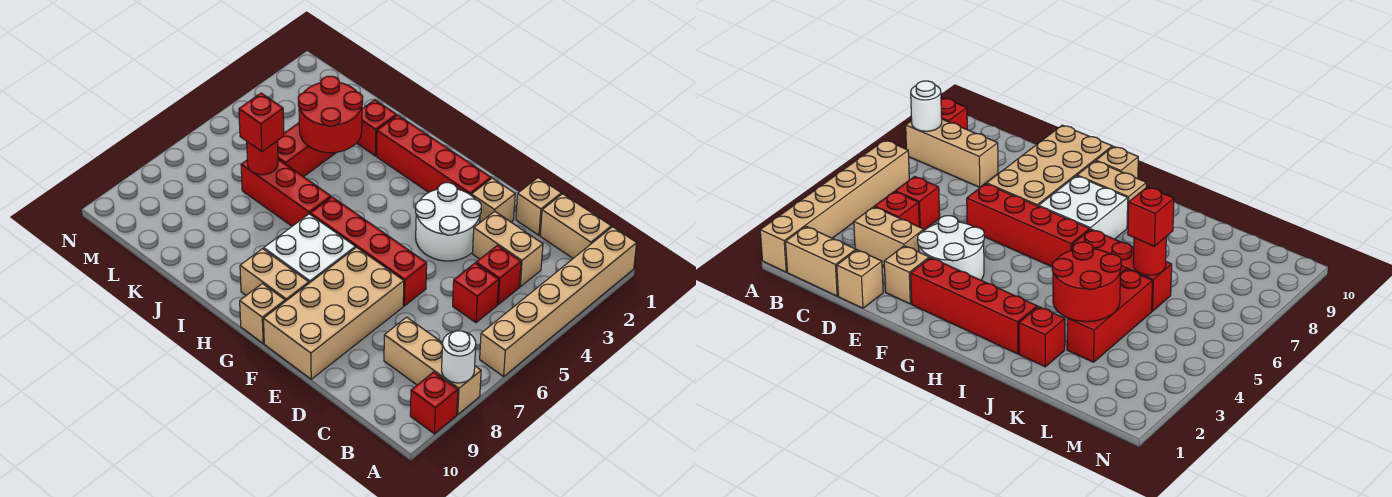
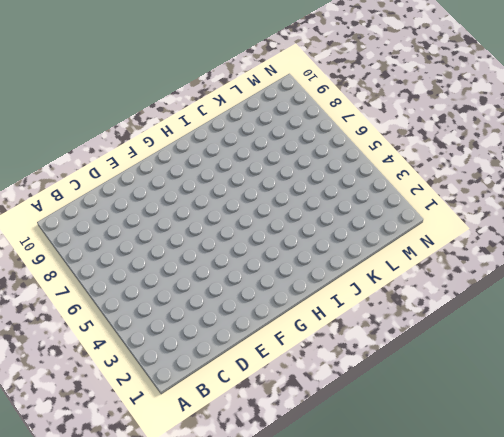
none -> tan 1x6 brick [480,227,637,376]
none -> tan 1x3 brick [384,317,481,414]
none -> red 1x1 brick [410,372,458,434]

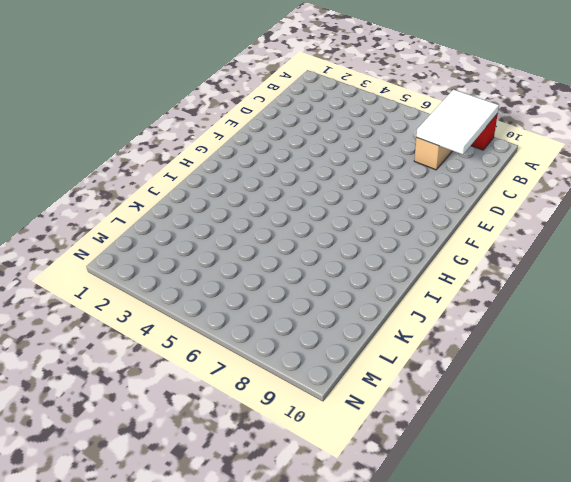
white 2x3 tile [416,89,499,155] -> white 1x1 round brick [442,331,476,383]
none -> tan 1x6 brick [480,227,637,376]
none -> tan 1x2 brick [540,194,611,258]
none -> tan 1x2 brick [473,211,543,287]

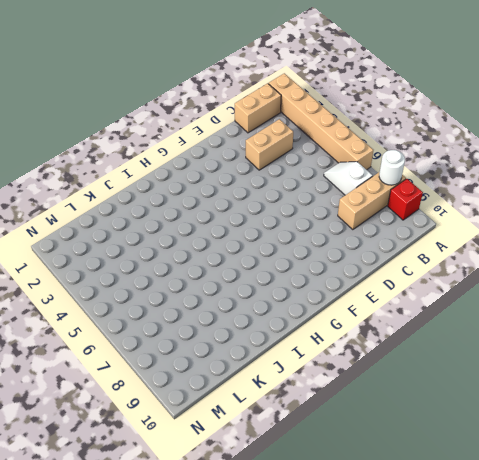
white 1x2 slope [324,162,373,195] -> none
none -> red 1x1 brick [476,245,521,304]
none -> red 1x1 brick [453,263,499,323]
none -> tan 1x1 brick [516,178,561,235]

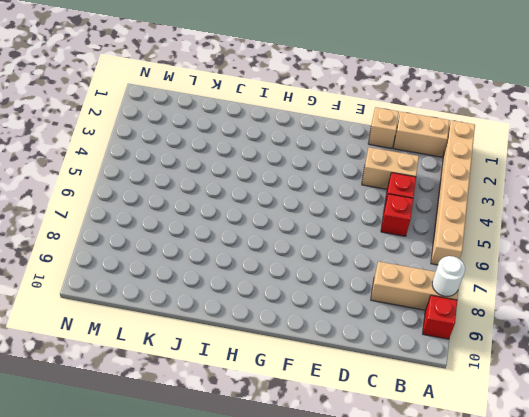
none -> tan 1x1 brick [471,178,515,222]
none -> white 2x2 round brick [416,183,481,261]
none -> red 1x4 brick [310,197,427,306]

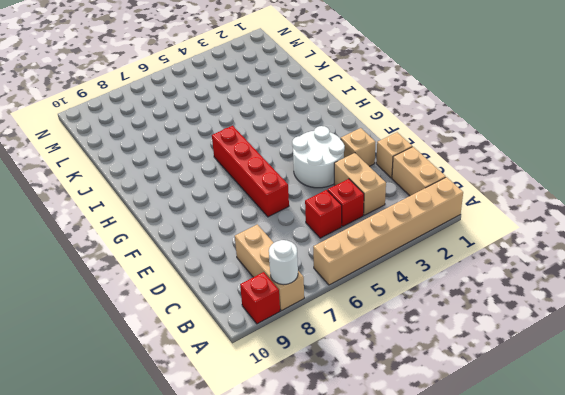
none -> tan 2x4 brick [264,247,404,379]
none -> red 1x4 brick [377,115,491,195]
none -> white 2x2 brick [264,214,355,283]

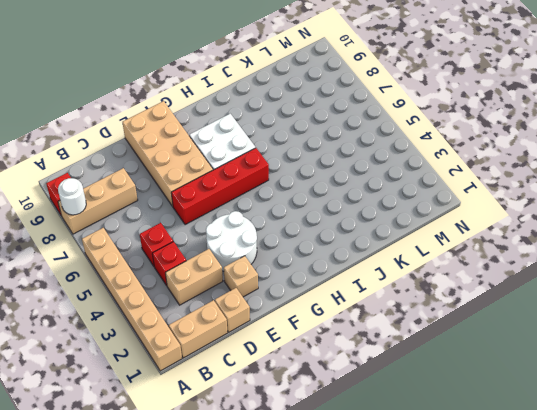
none -> red 1x4 brick [377,115,491,195]
none -> tan 1x2 brick [240,249,309,301]
none -> tan 1x1 brick [240,284,285,343]

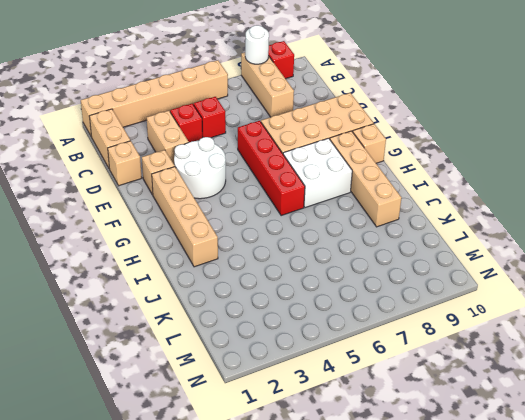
tan 1x4 brick [152,167,218,267] -> red 1x4 brick [377,115,491,195]
tan 1x4 brick [330,131,401,227] -> tan 1x2 brick [240,249,309,301]
none -> red 1x3 brick [241,159,331,226]
none -> red 1x1 brick [357,100,397,156]
none -> red 1x3 brick [277,123,337,177]

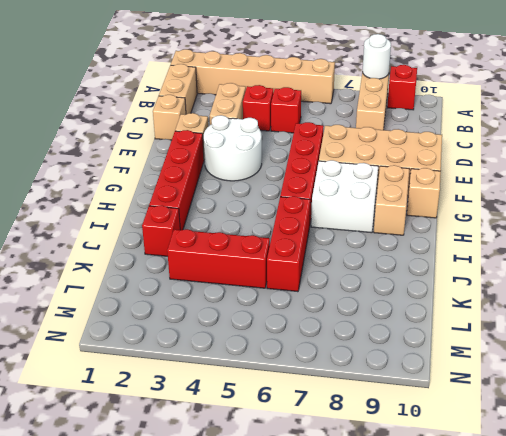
none -> red 2x2 round brick [298,76,363,153]
none -> red 1x1 round brick [247,141,278,175]
none -> red 1x1 brick [239,93,284,152]

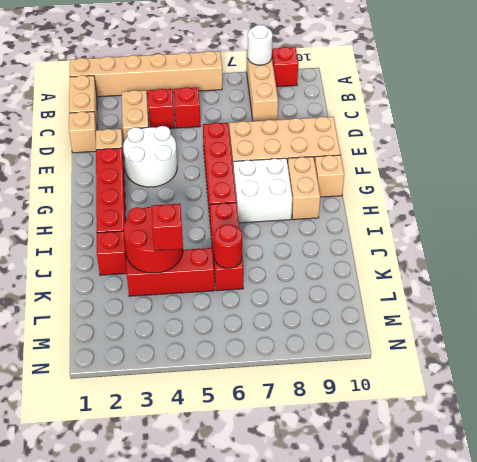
red 1x1 brick [151,204,183,251] -> red 1x1 brick moved to [239,93,284,152]

